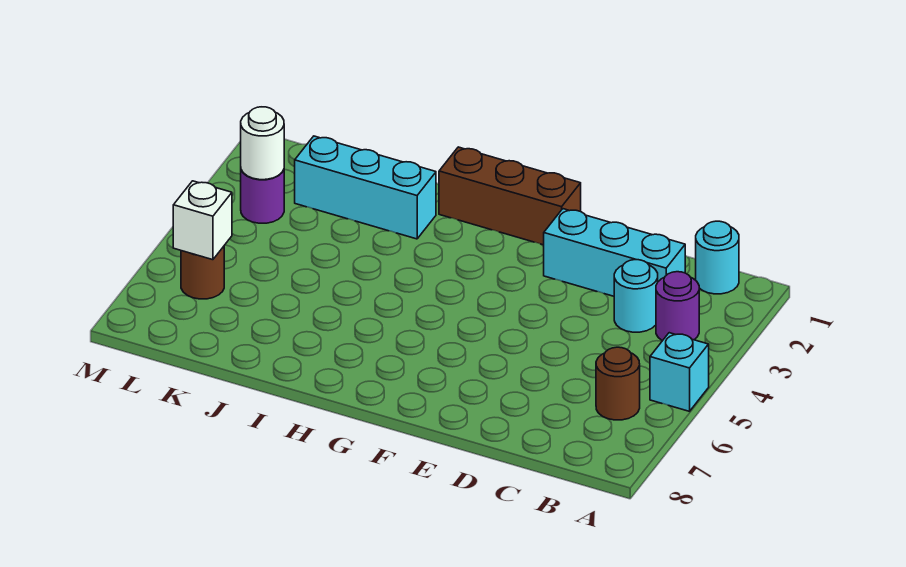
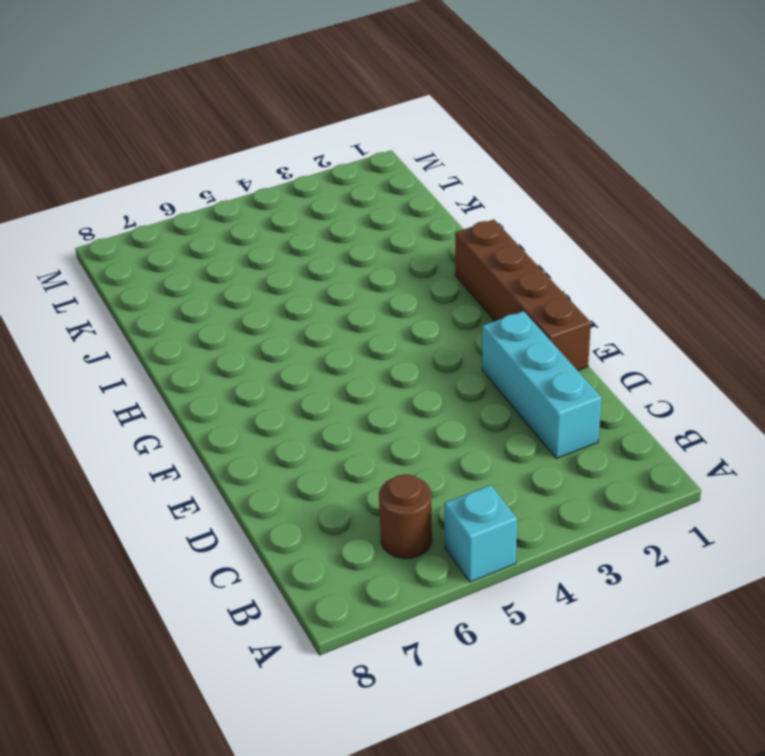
brown 1x4 brick [455,220,591,371] -> brown 1x3 brick [439,147,581,245]
none -> cyan 1x1 round brick [696,221,739,294]
none -> purple 1x1 round brick [656,272,699,341]
none -> cyan 1x1 round brick [614,260,658,332]

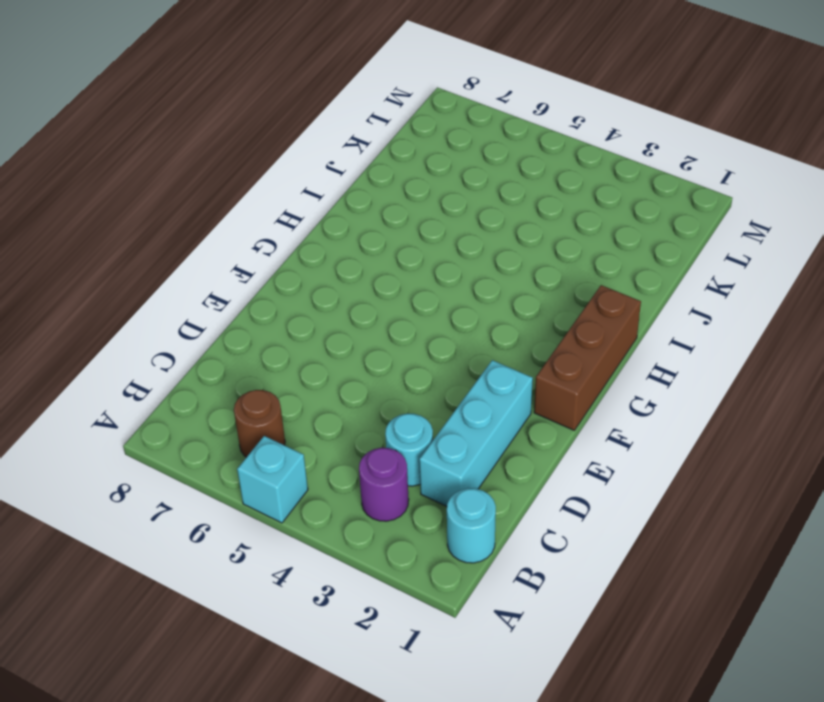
none -> cyan 1x3 brick [295,136,436,239]
none -> purple 1x1 round brick [241,170,284,223]
none -> brown 1x1 round brick [181,246,224,299]

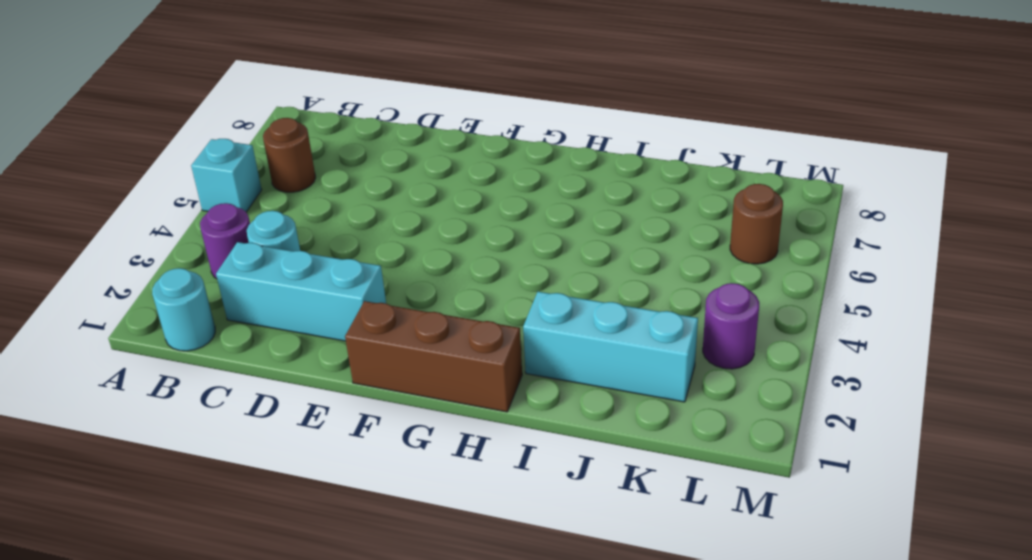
none -> white 1x1 round brick [241,107,284,180]
none -> white 1x1 brick [173,181,232,260]

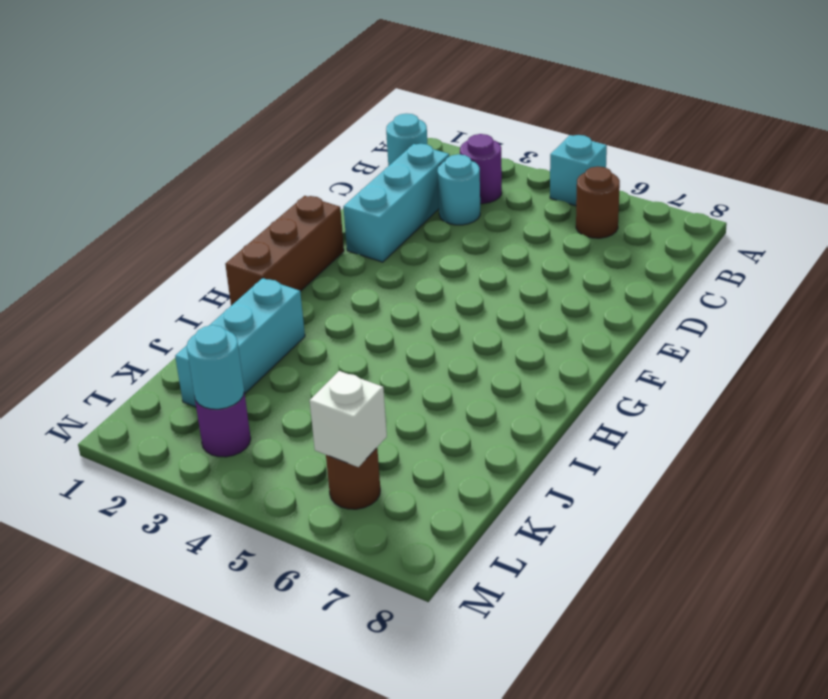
cyan 1x1 round brick [187,325,244,409] -> white 1x1 round brick [241,107,284,180]

